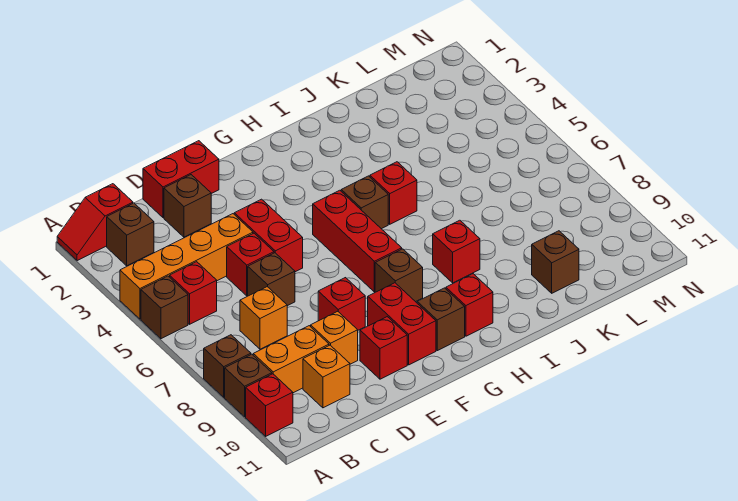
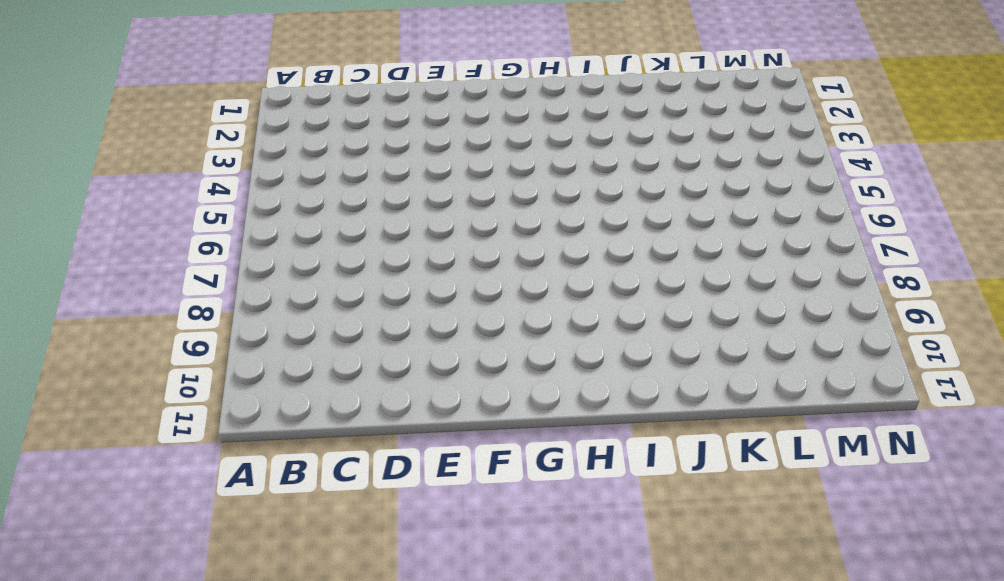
none -> red 1x2 slope [57,184,133,261]
none -> orange 1x4 brick [120,214,253,319]
none -> brown 1x1 brick [141,276,188,339]

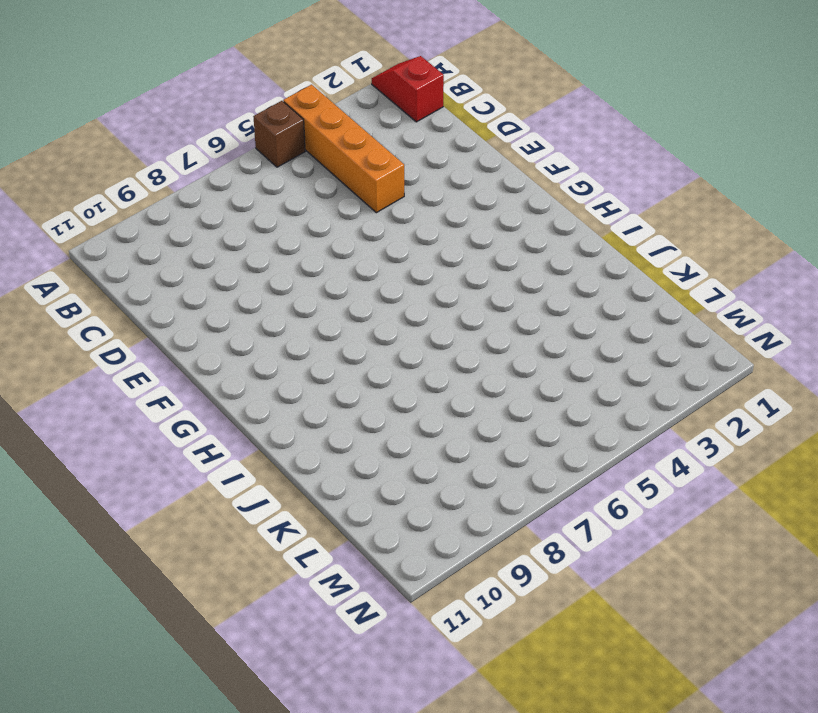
none -> brown 1x1 brick [204,335,251,397]
none -> brown 1x1 brick [225,354,272,417]
none -> red 1x1 brick [246,374,293,436]

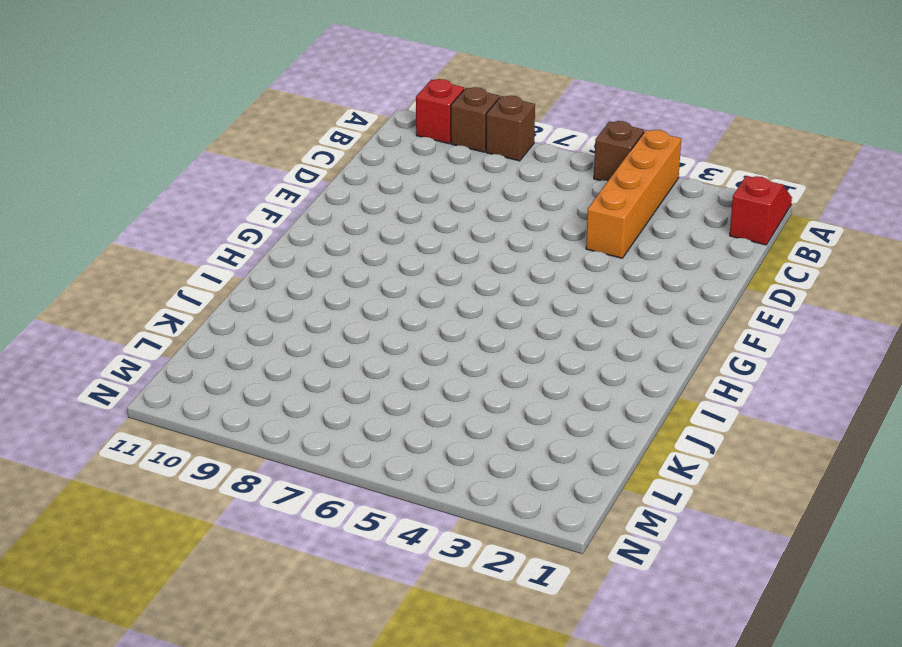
none -> brown 1x1 brick [107,203,154,266]
none -> red 1x1 brick [170,262,217,324]
none -> orange 1x2 brick [253,326,329,393]

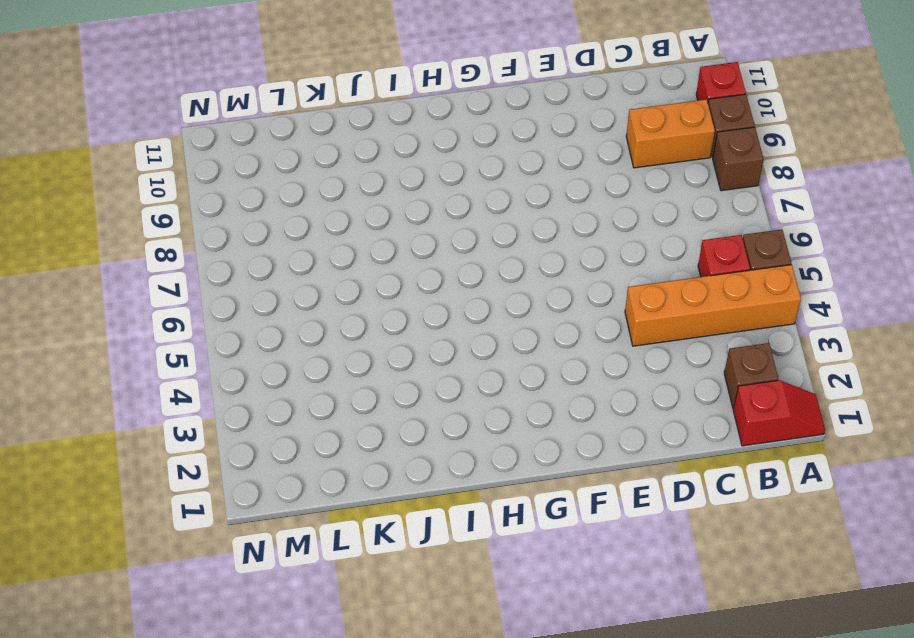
none -> orange 1x1 brick [240,287,287,349]
none -> orange 1x1 brick [303,345,350,408]
none -> red 1x2 brick [143,141,219,218]

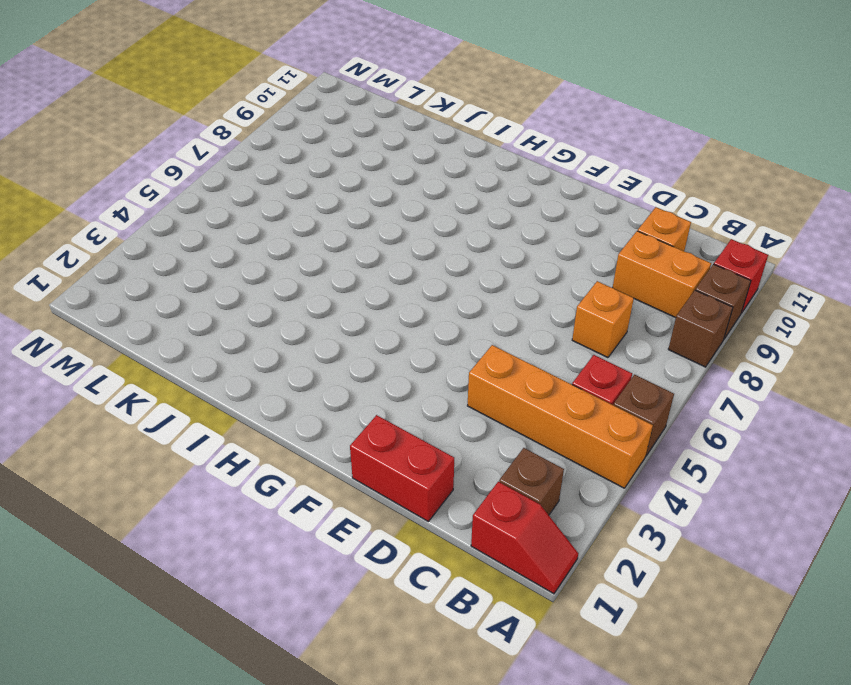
none -> brown 1x1 brick [164,175,211,237]
none -> red 1x1 brick [227,233,274,296]
none -> brown 1x1 brick [248,253,295,306]

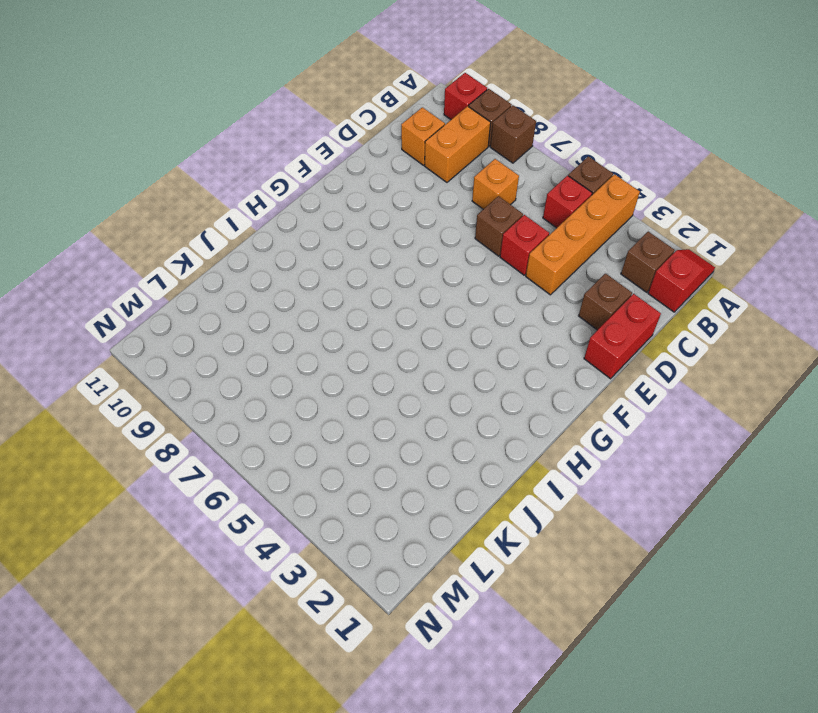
none -> orange 1x1 brick [311,311,358,364]
none -> red 1x2 brick [234,199,303,272]
none -> red 1x1 brick [318,278,365,330]

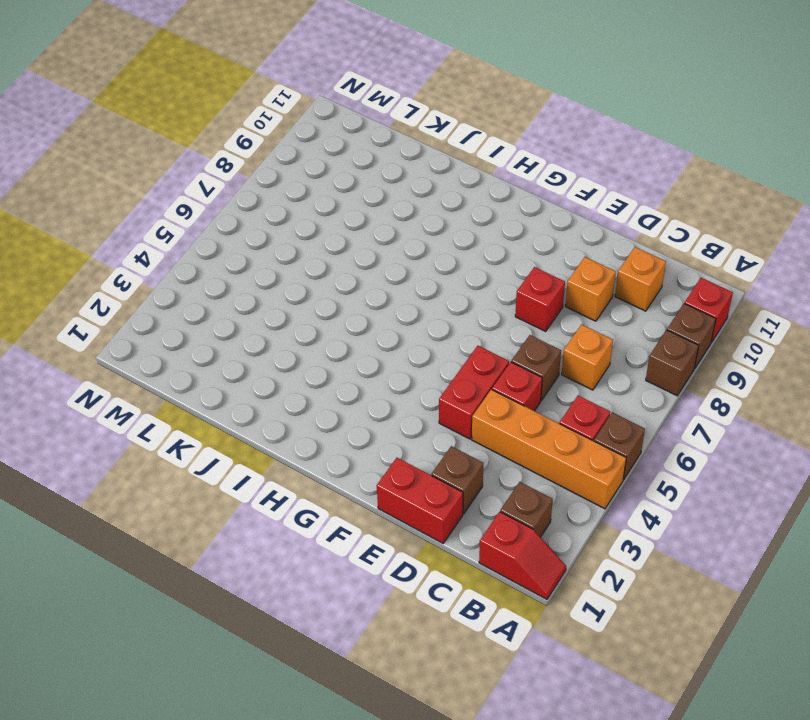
none -> orange 1x2 brick [253,326,329,393]
none -> red 1x1 brick [360,317,407,379]
none -> red 1x2 brick [368,283,436,365]

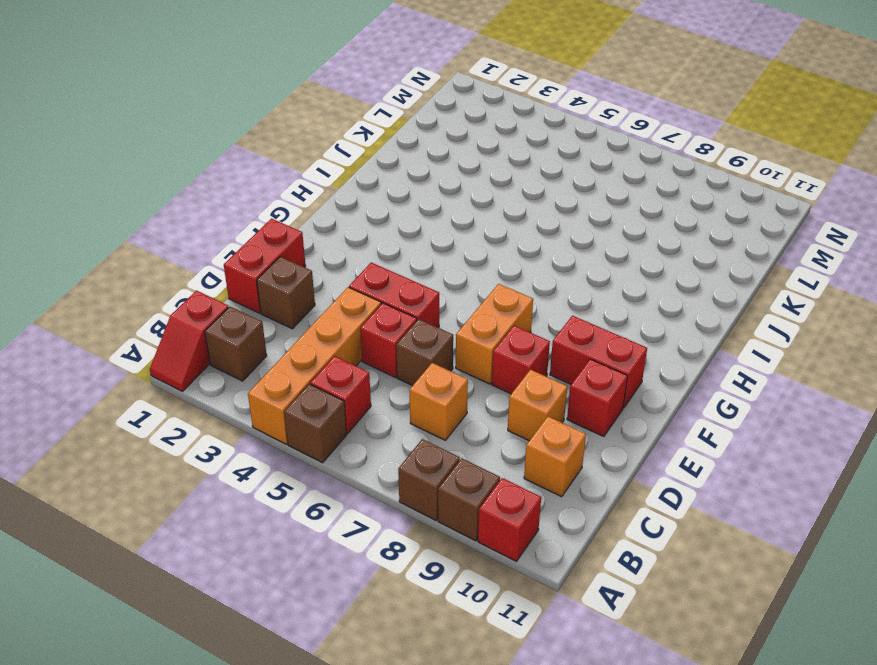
orange 1x2 brick [456,284,533,384] -> orange 1x2 brick moved to [253,326,329,393]
none -> red 1x3 brick [313,190,402,292]
none -> brown 1x1 brick [375,249,423,302]
none -> brown 1x1 brick [417,288,465,351]

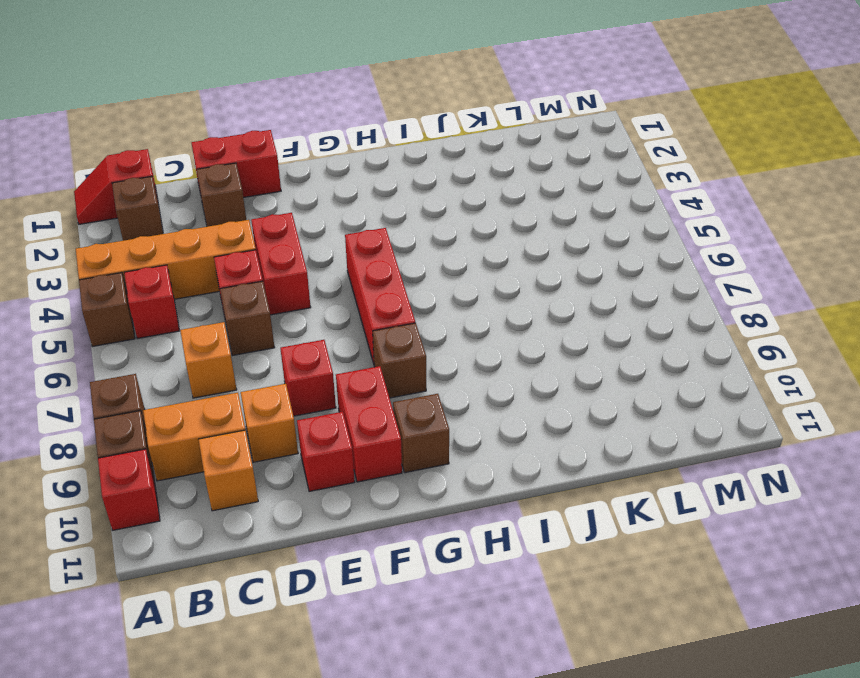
none -> brown 1x1 brick [341,176,388,229]
none -> red 1x1 brick [446,274,493,336]
none -> red 1x1 brick [370,162,417,224]

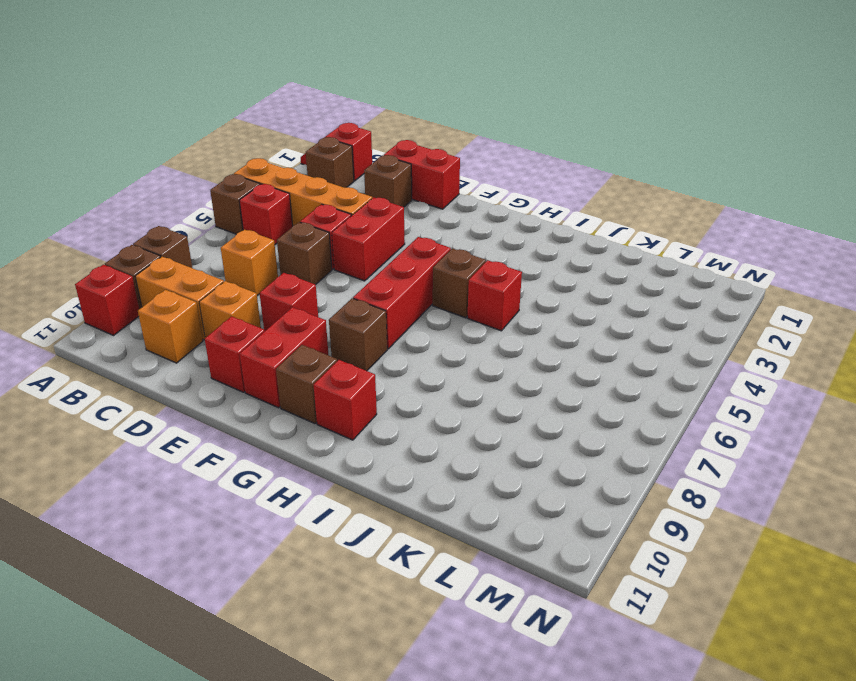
none -> red 1x1 brick [433,220,480,283]
none -> brown 1x1 brick [532,231,579,293]

